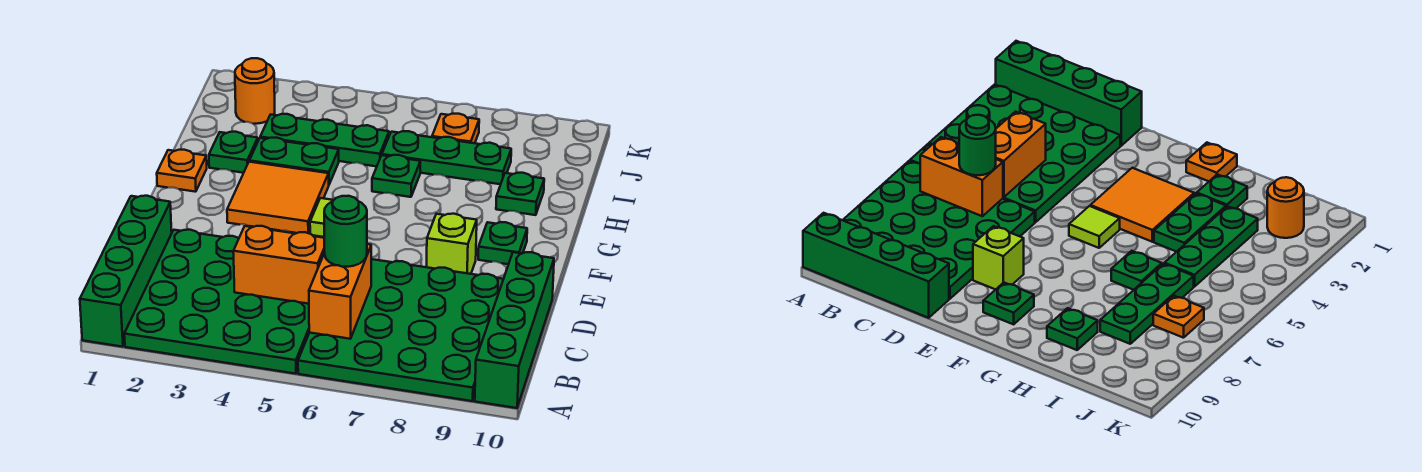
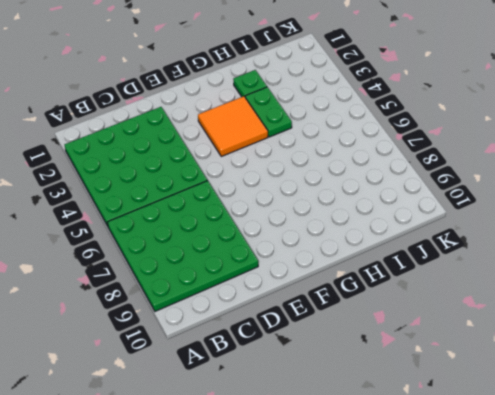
none -> green 1x4 brick [80,196,172,347]
none -> green 1x4 brick [475,252,554,408]
none -> lime 1x1 brick [427,214,477,274]

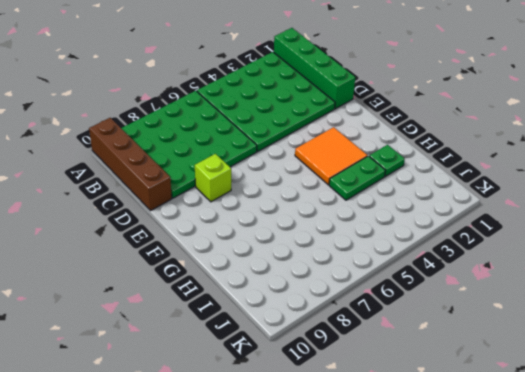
brown 1x4 brick [89,118,172,211] -> green 1x4 brick [475,252,554,408]
none -> lime 1x1 tile [310,198,334,237]
none -> green 1x1 plate [478,222,527,264]
none -> orange 1x1 plate [157,150,207,192]

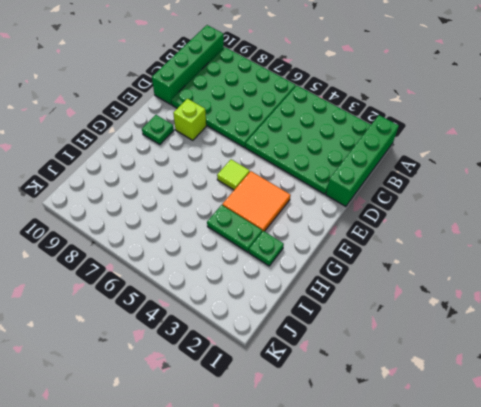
none -> orange 1x1 plate [157,150,207,192]
none -> green 1x1 plate [372,155,420,197]
none -> green 1x1 plate [496,173,544,215]

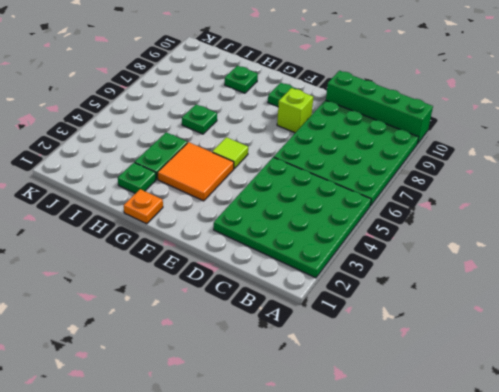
none -> green 1x4 brick [80,196,172,347]
none -> green 1x3 plate [260,114,389,166]
none -> green 1x3 plate [382,131,511,184]

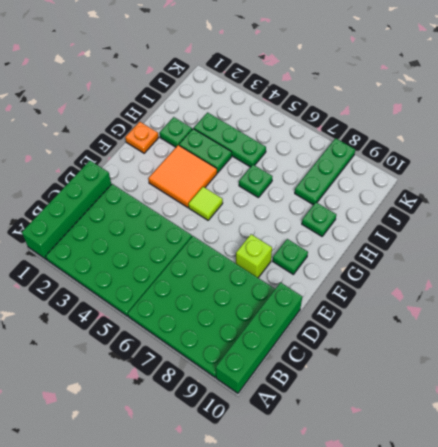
green 1x3 plate [295,138,355,205] -> green 1x3 plate turned to [382,131,511,184]
none -> orange 1x1 round brick [235,58,275,124]
none -> orange 1x1 plate [432,114,479,143]
none -> orange 1x2 brick [309,244,371,339]

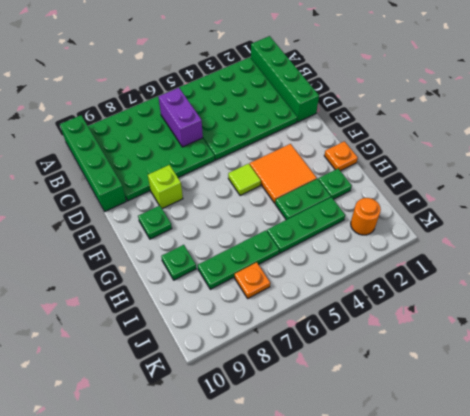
purple 1x2 brick [158,88,203,147] -> orange 1x2 brick [309,244,371,339]
none -> green 1x1 plate [372,155,420,197]
none -> orange 1x2 brick [233,226,325,304]
none -> green 1x1 round brick [324,196,367,267]

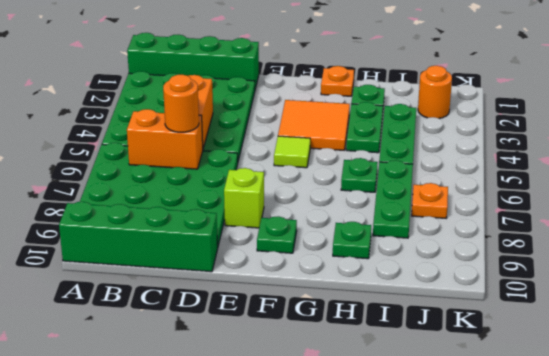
orange 1x1 round brick [163,75,199,132] -> green 1x1 round brick [324,196,367,267]

